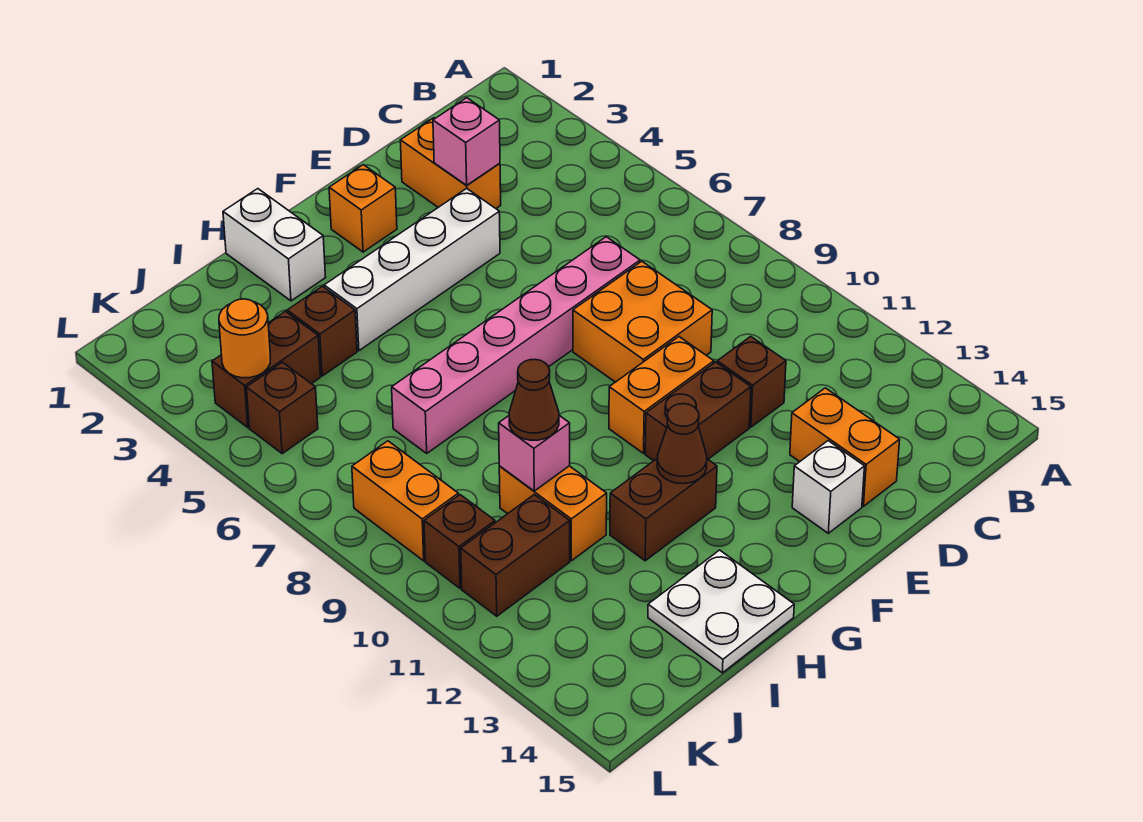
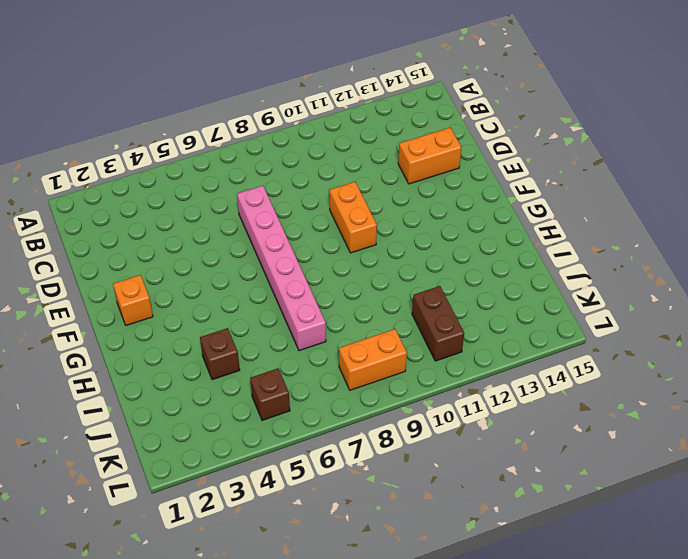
none -> orange 1x2 brick [400,118,501,208]
none -> orange 2x2 brick [573,261,712,382]
none -> brown 1x1 brick [717,337,786,427]

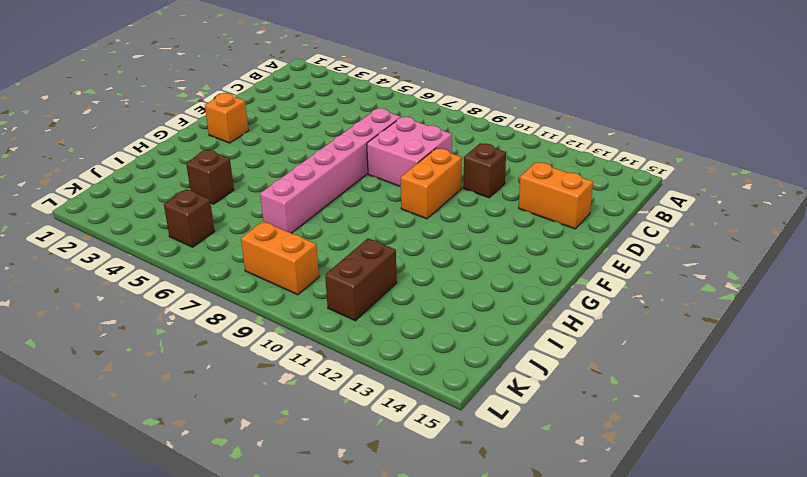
pink 2x2 brick [367,117,452,187] -> orange 2x2 brick [573,261,712,382]
none -> orange 1x2 brick [400,118,501,208]
none -> white 1x4 brick [324,188,500,351]
none -> brown 1x2 brick [645,362,751,461]

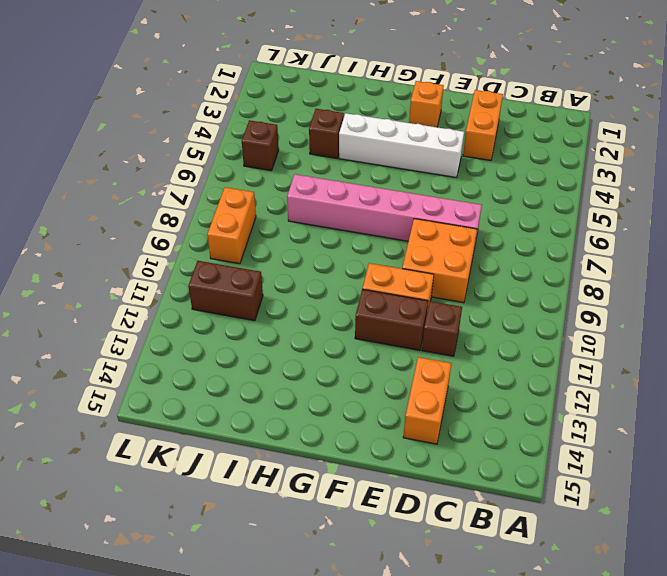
none -> white 1x1 brick [792,441,865,533]
none -> brown 1x2 brick [610,459,717,561]
none -> white 1x2 brick [223,189,326,301]

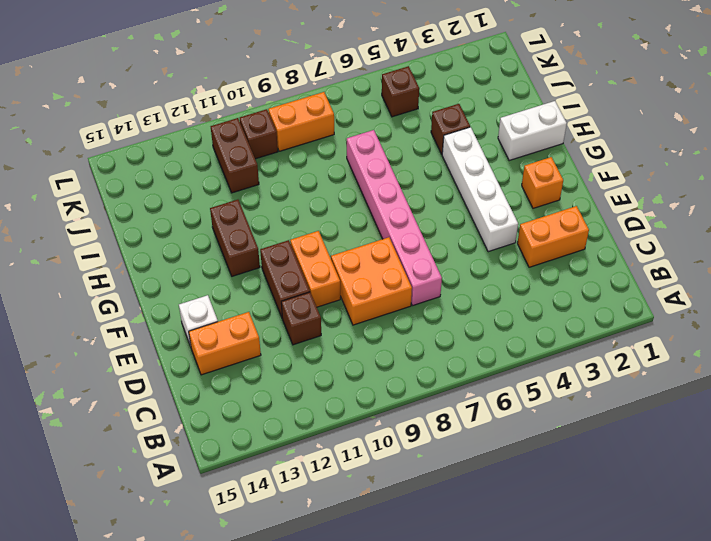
none -> white 2x2 plate [648,550,794,673]
none -> orange 1x2 brick [499,466,607,561]
none -> brown 1x2 brick [212,311,320,427]

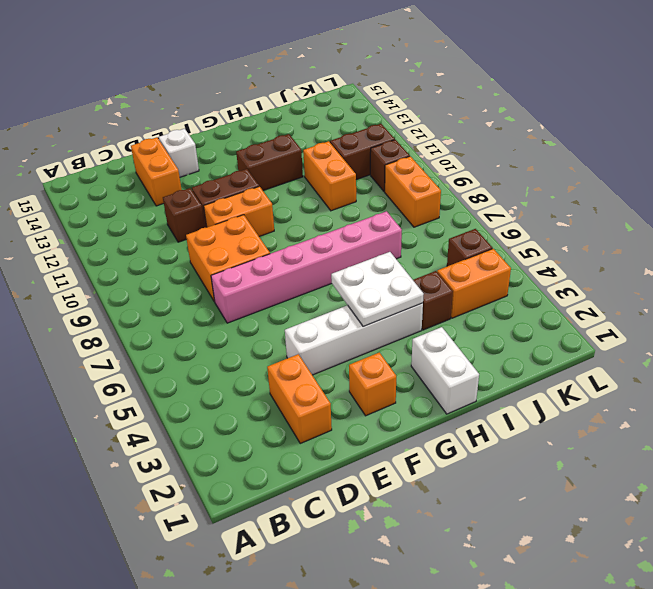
white 2x2 plate [331,252,424,327] -> white 2x2 plate moved to [648,550,794,673]
orange 1x2 brick [437,249,511,318] -> brown 1x2 brick [212,311,320,427]
none -> pink 1x1 brick [433,98,500,185]
none -> brown 1x1 cone [657,404,707,483]
none -> pink 1x1 brick [499,416,570,491]

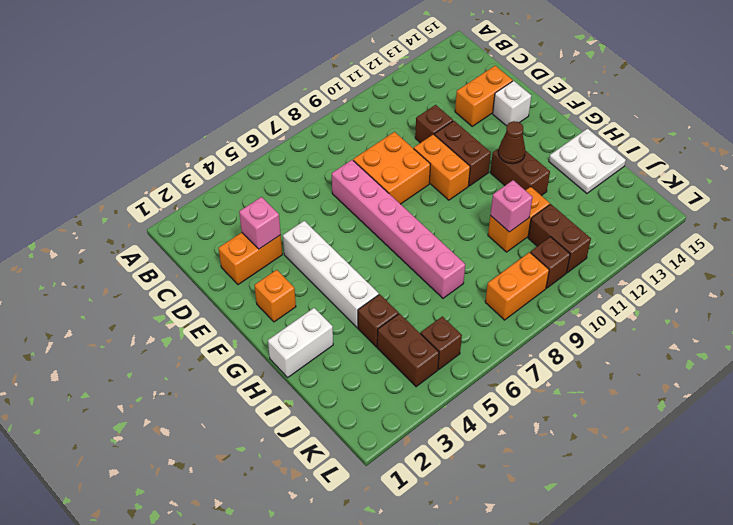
none -> orange 1x1 round brick [219,299,271,378]
none -> brown 1x1 cone [509,359,559,440]

